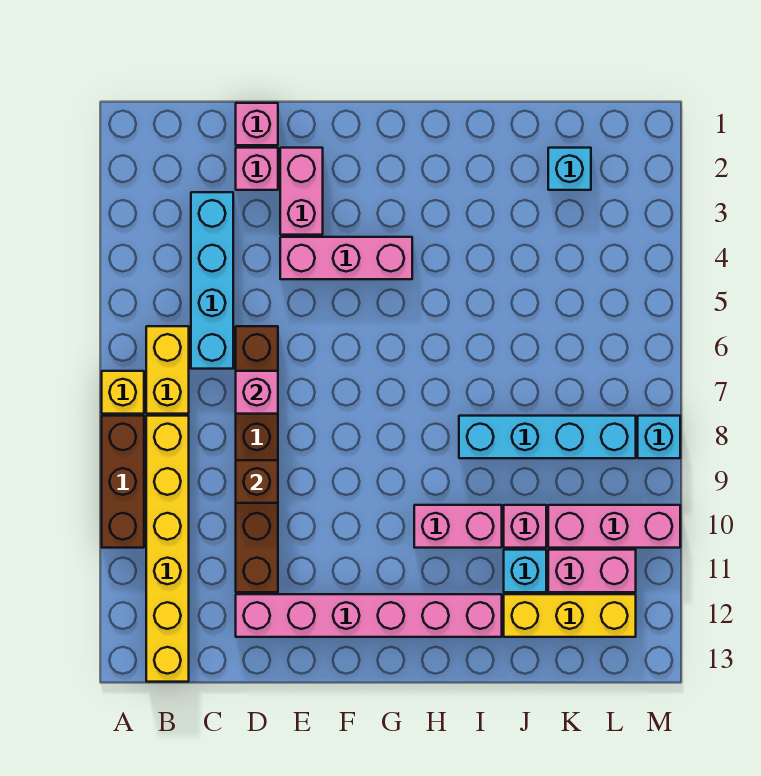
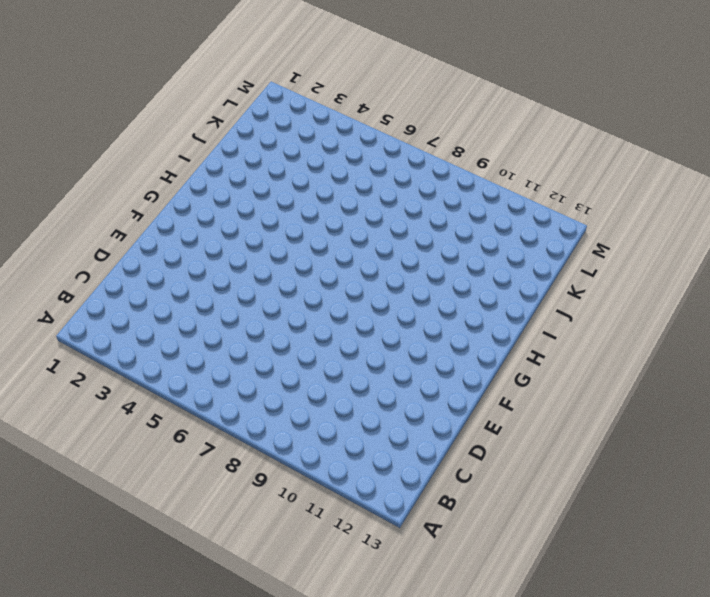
none -> yellow 1x1 brick [102,371,144,414]
none -> brown 1x3 brick [102,416,144,548]
none -> yellow 1x2 brick [146,326,189,414]

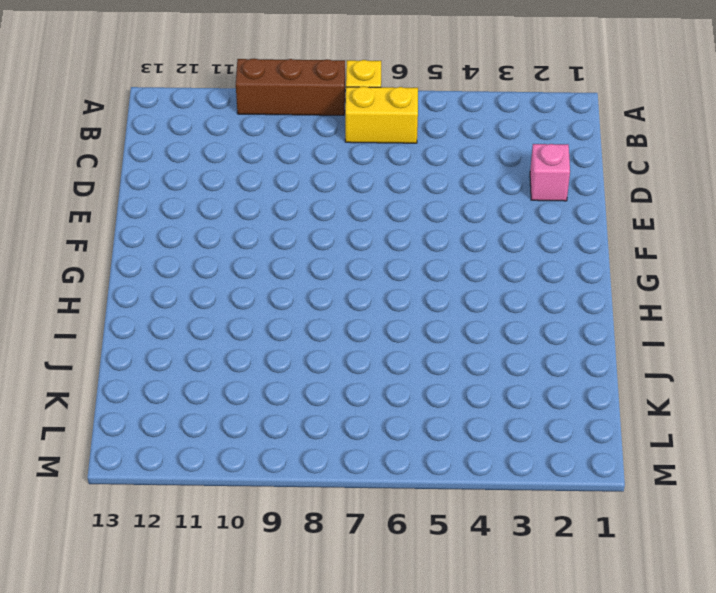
none -> yellow 1x6 brick [146,416,189,682]
none -> cyan 1x4 brick [191,192,233,369]
none -> pink 1x1 brick [236,103,278,145]

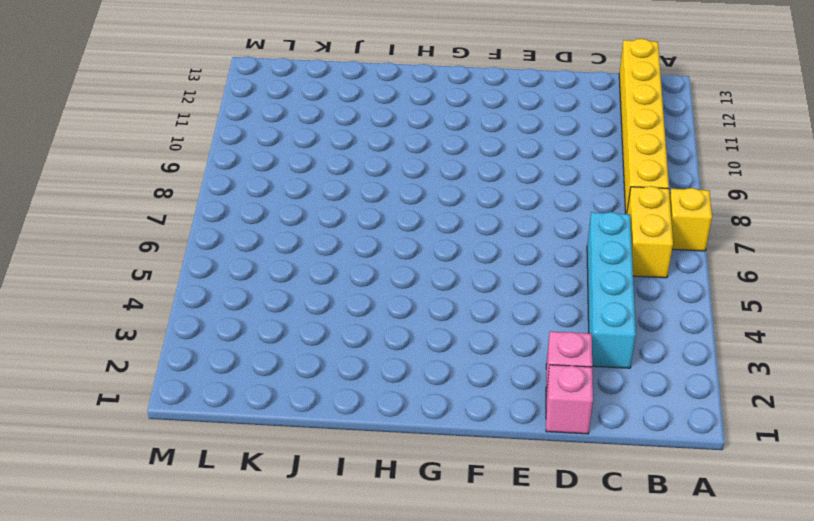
none -> brown 1x3 brick [102,416,144,548]
none -> brown 1x6 brick [236,326,278,592]
none -> pink 1x6 brick [236,594,502,637]

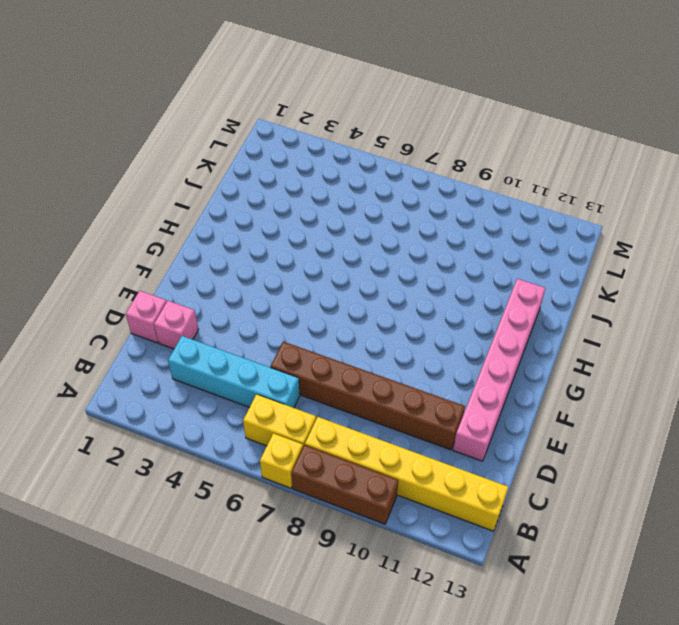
none -> pink 1x2 brick [280,148,323,235]
none -> pink 1x3 brick [280,237,412,279]
none -> pink 1x2 brick [414,505,502,548]

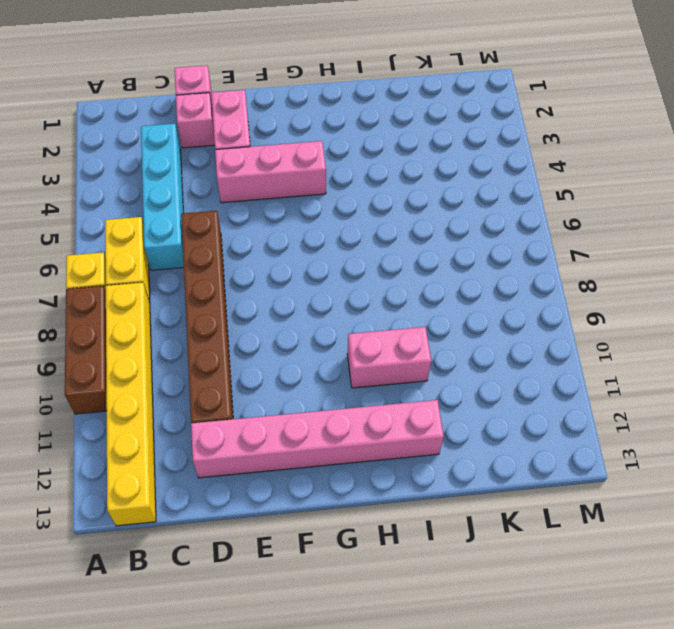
none -> cyan 1x4 brick [459,416,636,458]
none -> pink 1x1 brick [504,505,546,548]
none -> cyan 1x1 brick [504,550,546,592]

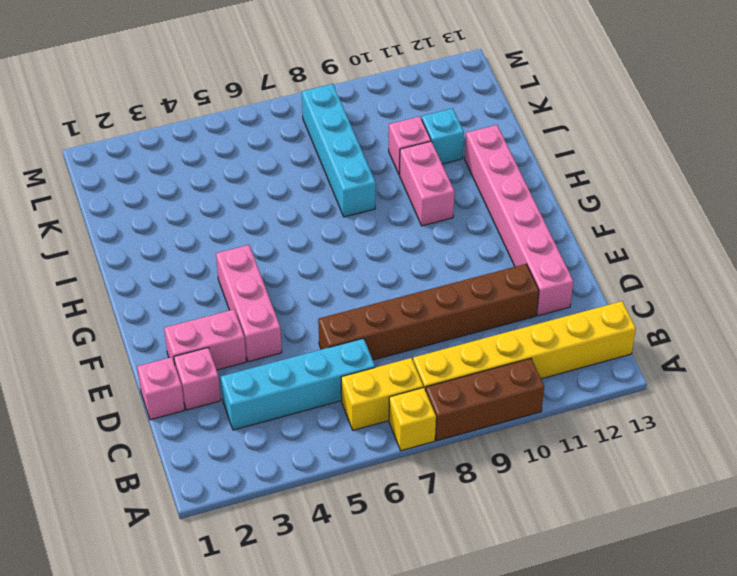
none -> yellow 1x3 brick [504,594,636,637]
none -> cyan 1x1 brick [548,148,591,190]
none -> pink 1x3 brick [548,505,680,548]

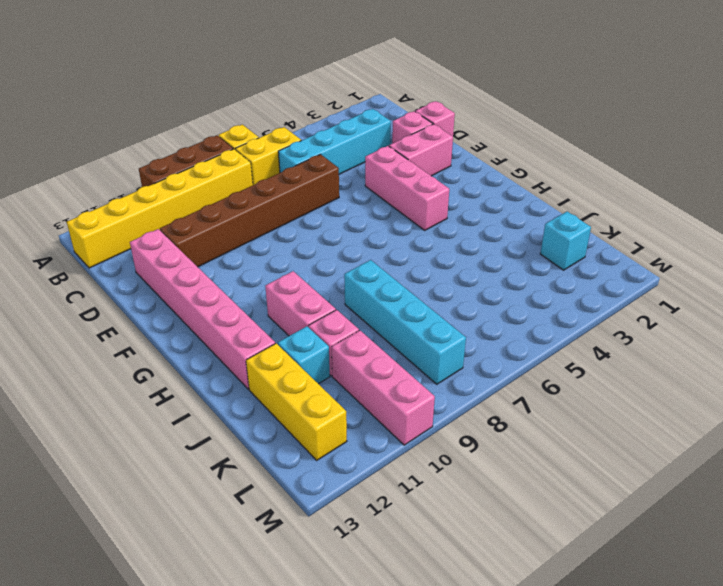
none -> pink 1x2 brick [548,550,636,592]
none -> cyan 1x1 brick [638,416,680,458]
none -> pink 1x1 brick [236,371,278,414]

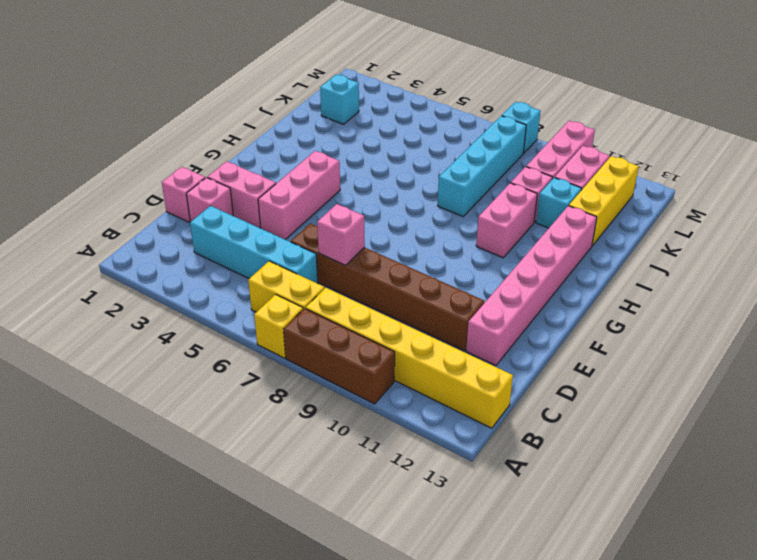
none -> brown 1x1 brick [236,460,278,503]

